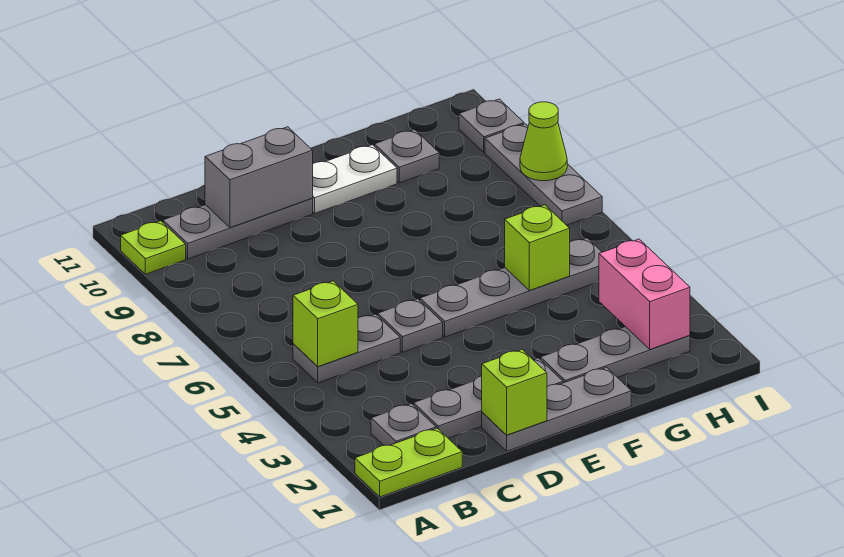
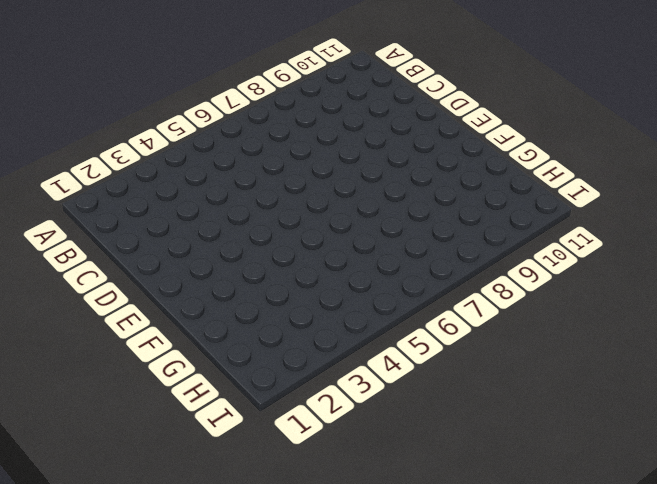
none -> lime 1x2 plate [355,428,462,497]
none -> lime 1x1 plate [121,221,186,274]
none -> grey 1x1 plate [371,404,436,445]

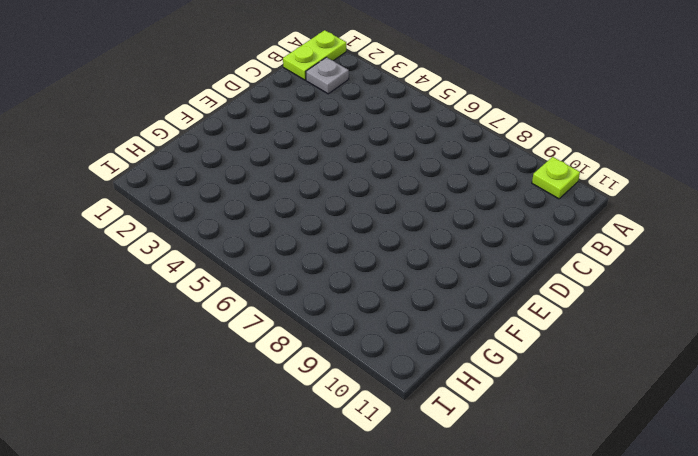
none -> grey 1x2 plate [293,314,400,383]
none -> grey 1x3 plate [163,199,313,259]
none -> grey 1x3 plate [413,358,563,438]

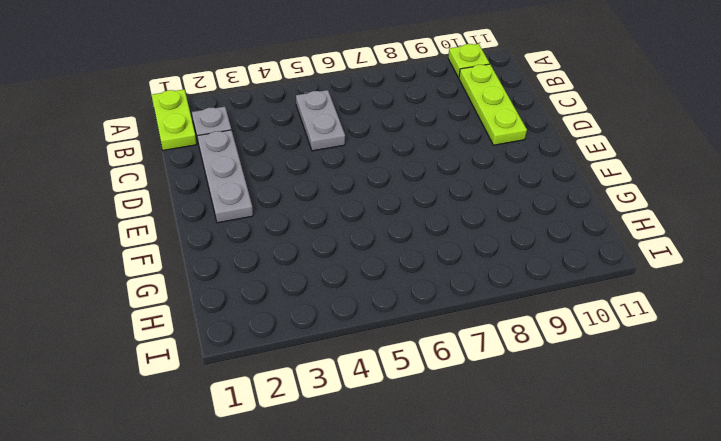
lime 1x3 plate [459,64,527,145] -> grey 1x3 plate [163,199,313,259]
none -> grey 1x3 plate [482,367,631,451]
none -> grey 1x1 plate [378,299,443,352]
none -> grey 1x4 plate [420,238,602,337]

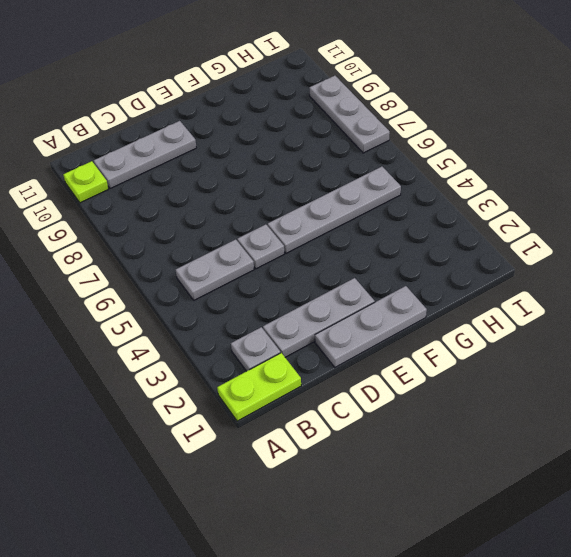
none -> white 1x2 plate [312,145,397,213]
none -> grey 1x3 plate [540,327,690,383]
none -> grey 1x1 plate [374,130,439,183]

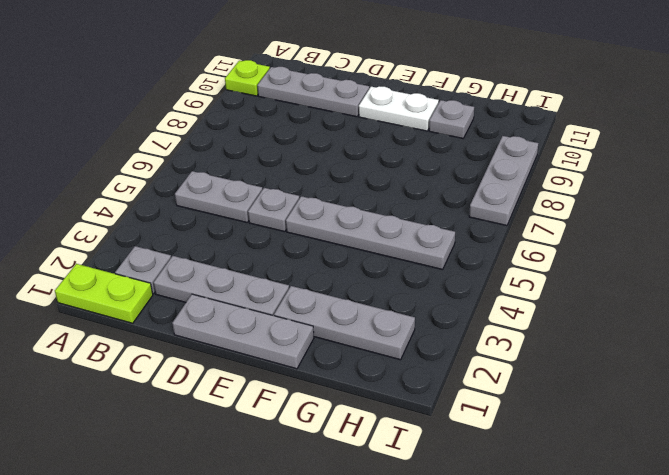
none -> grey 1x1 plate [459,99,524,152]
none -> lime 1x1 brick [293,281,358,367]
none -> grey 1x2 brick [205,127,313,228]

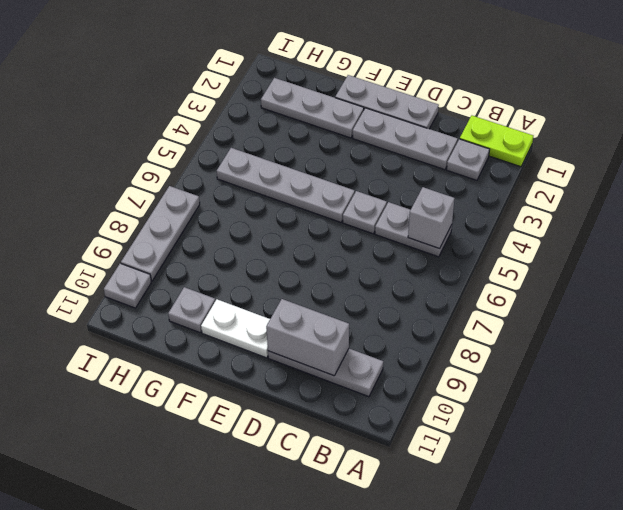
grey 1x1 brick [408,187,454,249] -> lime 1x1 brick [293,281,358,367]
none -> lime 1x1 plate [121,221,186,274]
none -> lime 1x1 brick [482,350,547,435]
none -> lime 1x1 brick [505,205,570,291]

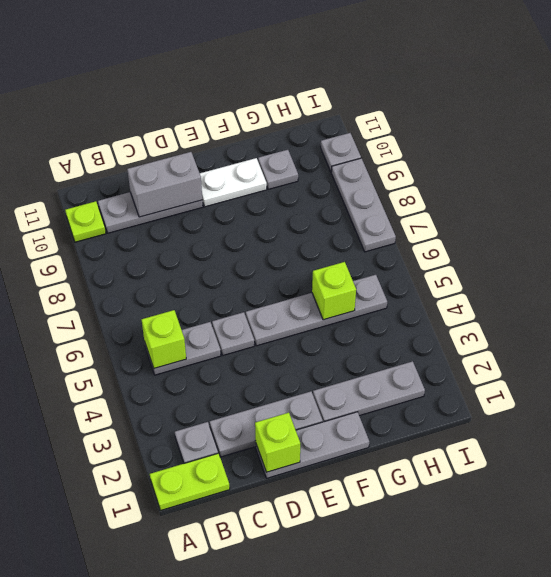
none -> pink 1x2 brick [599,239,690,349]
none -> lime 1x1 cone [520,102,567,181]

